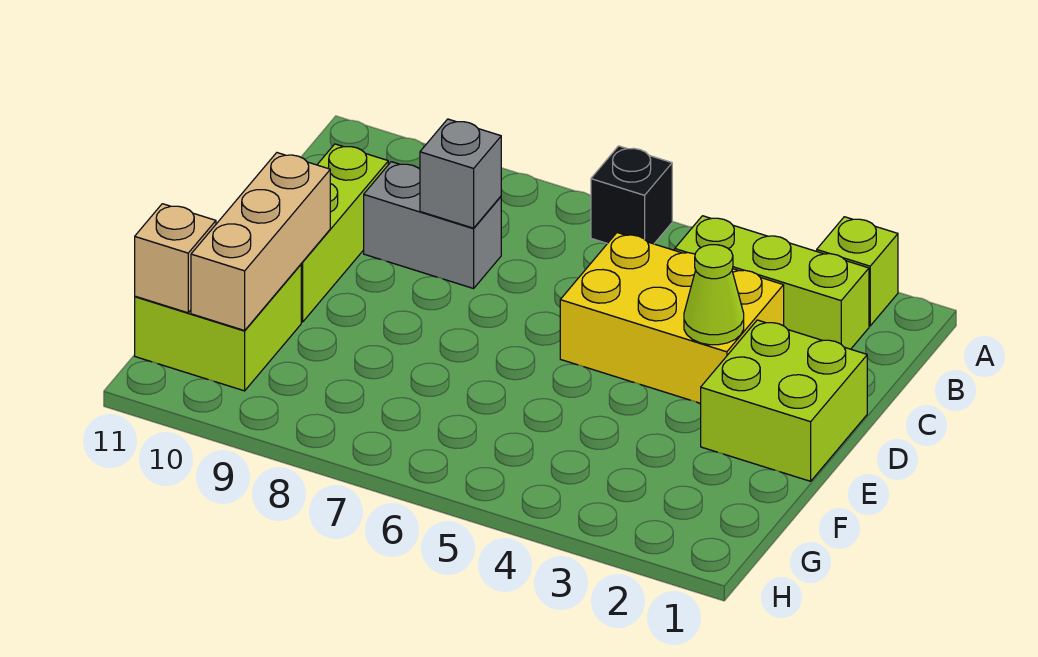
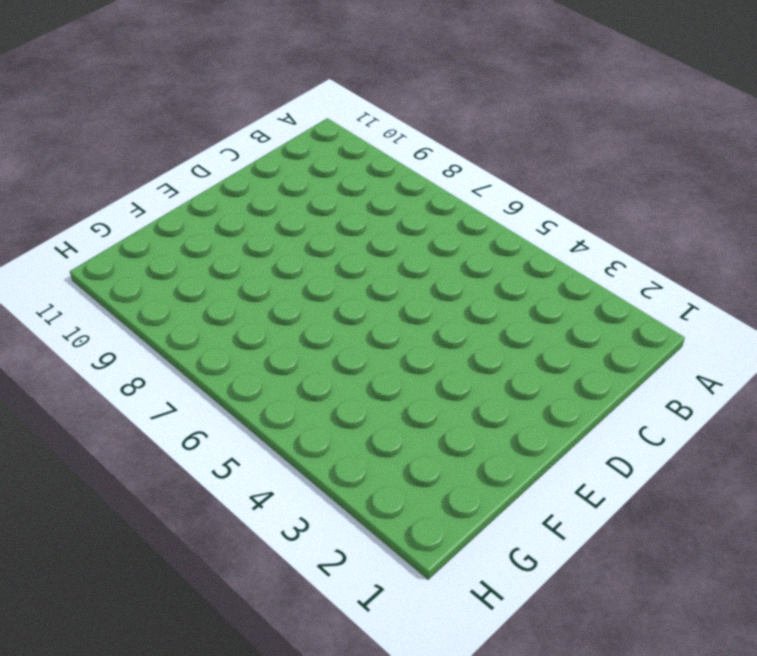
none -> lime 1x1 brick [817,217,898,326]
none -> black 1x1 brick [591,146,672,244]
none -> lime 1x3 brick [675,216,869,349]

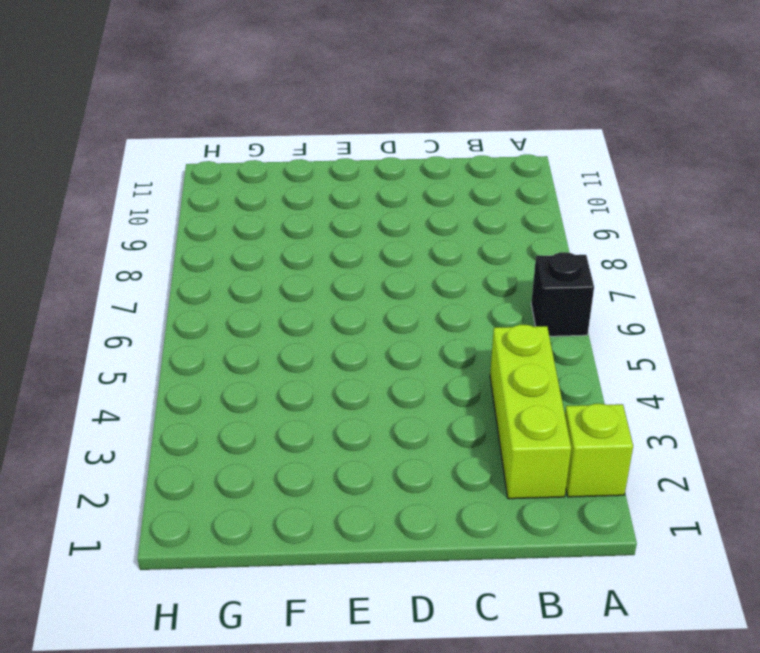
none -> yellow 2x3 brick [560,233,784,403]
none -> grey 1x2 brick [364,162,501,288]
none -> lime 1x3 brick [301,144,388,322]

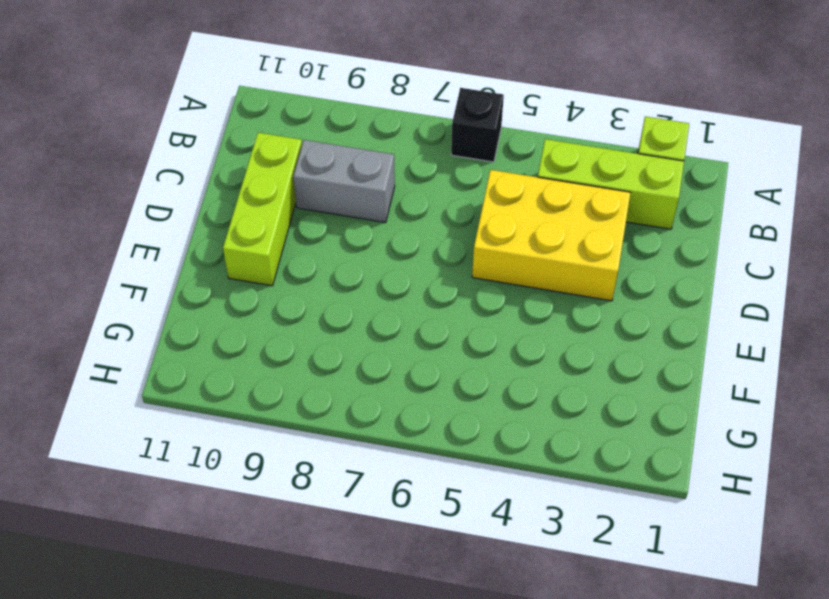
none -> lime 2x2 brick [701,320,867,481]
none -> lime 2x2 brick [135,265,301,391]
none -> grey 1x1 brick [420,119,501,228]

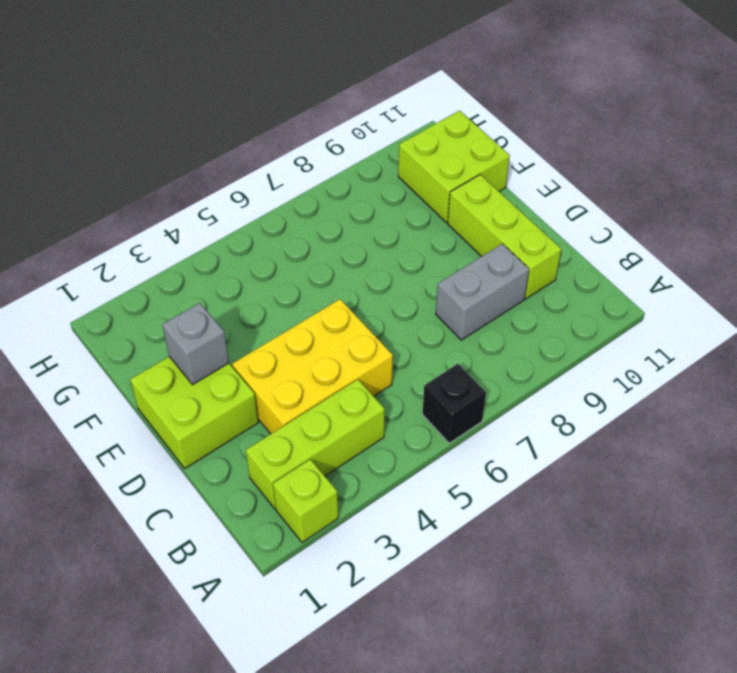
grey 1x1 brick [162,303,229,385] -> grey 1x1 brick moved to [420,119,501,228]
none -> lime 1x1 cone [684,245,744,345]
none -> tan 1x3 brick [191,153,330,330]
none -> tan 1x1 brick [135,204,216,313]

